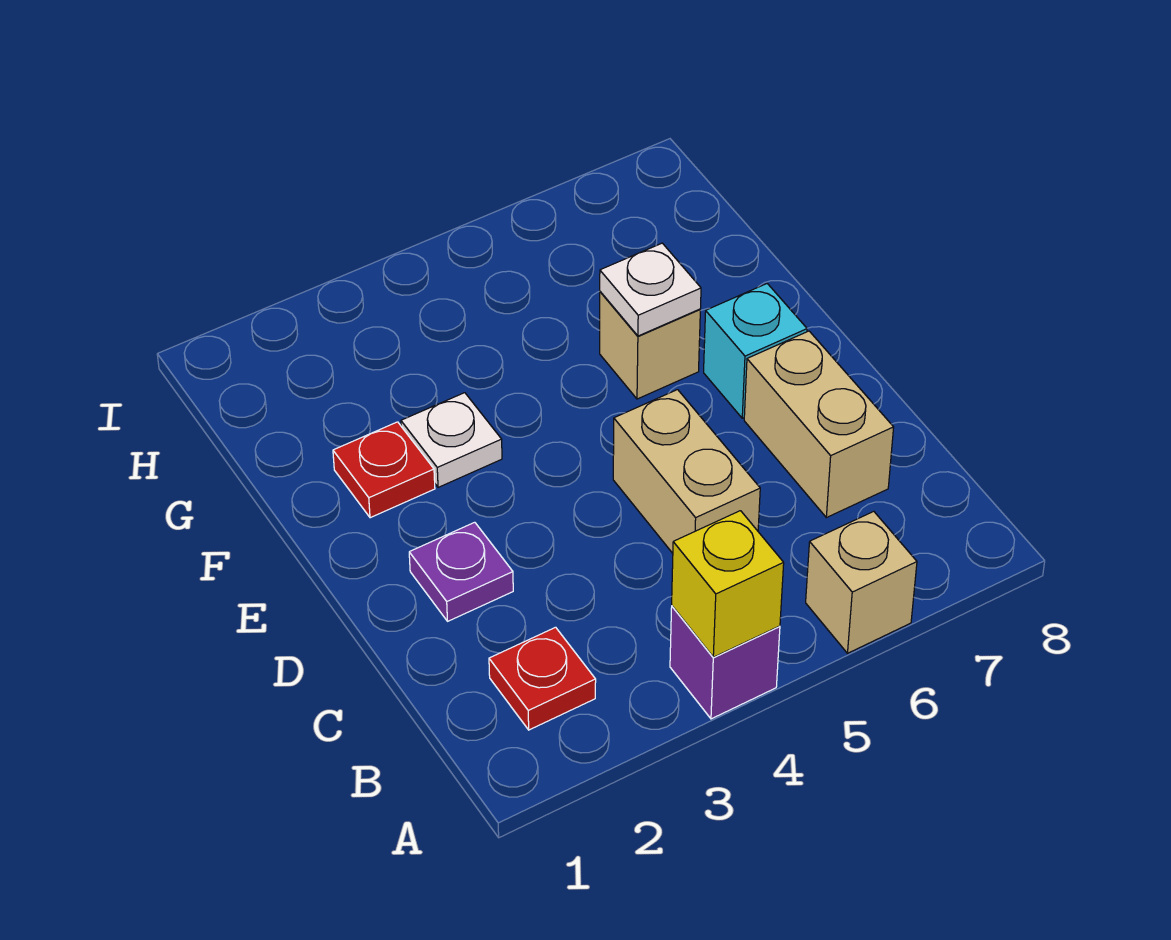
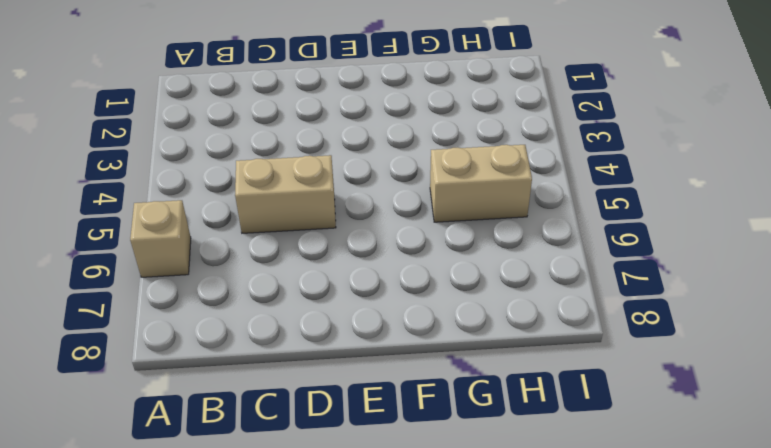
tan 1x2 brick [430,145,532,222] -> tan 1x2 brick moved to [744,331,894,518]
none -> purple 1x1 brick [670,606,780,719]
none -> red 1x1 plate [489,627,596,730]
none -> purple 1x1 plate [409,522,513,621]

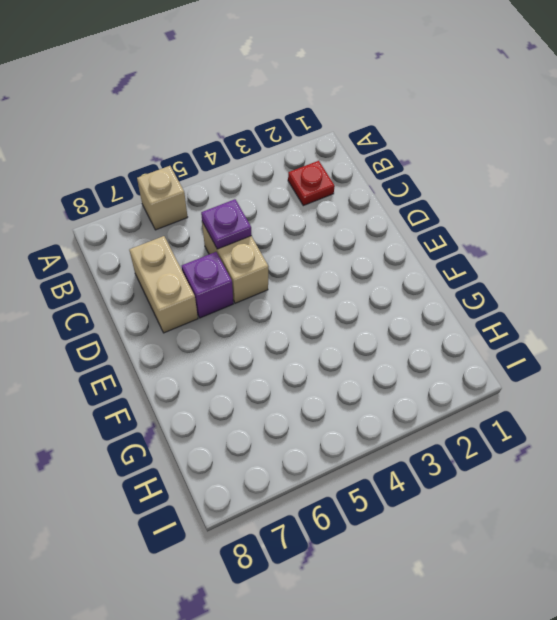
purple 1x1 plate [201,199,251,249] -> purple 1x1 plate moved to [409,522,513,621]
purple 1x1 brick [182,252,233,318] -> purple 1x1 brick moved to [670,606,780,719]
none -> cyan 1x1 brick [704,284,807,418]
none -> red 1x1 plate [333,422,435,518]
none -> white 1x1 plate [401,393,502,487]

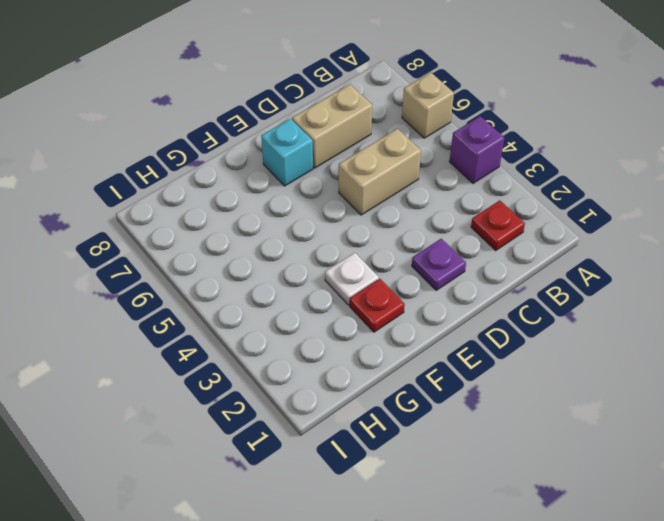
none -> tan 1x1 brick [600,292,700,399]
none -> yellow 1x1 brick [672,511,784,657]
none -> white 1x1 plate [600,243,701,336]

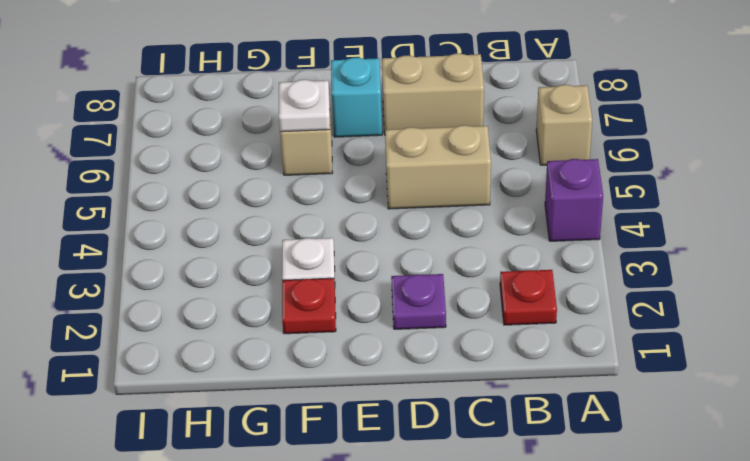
none -> yellow 1x1 brick [672,511,784,657]

